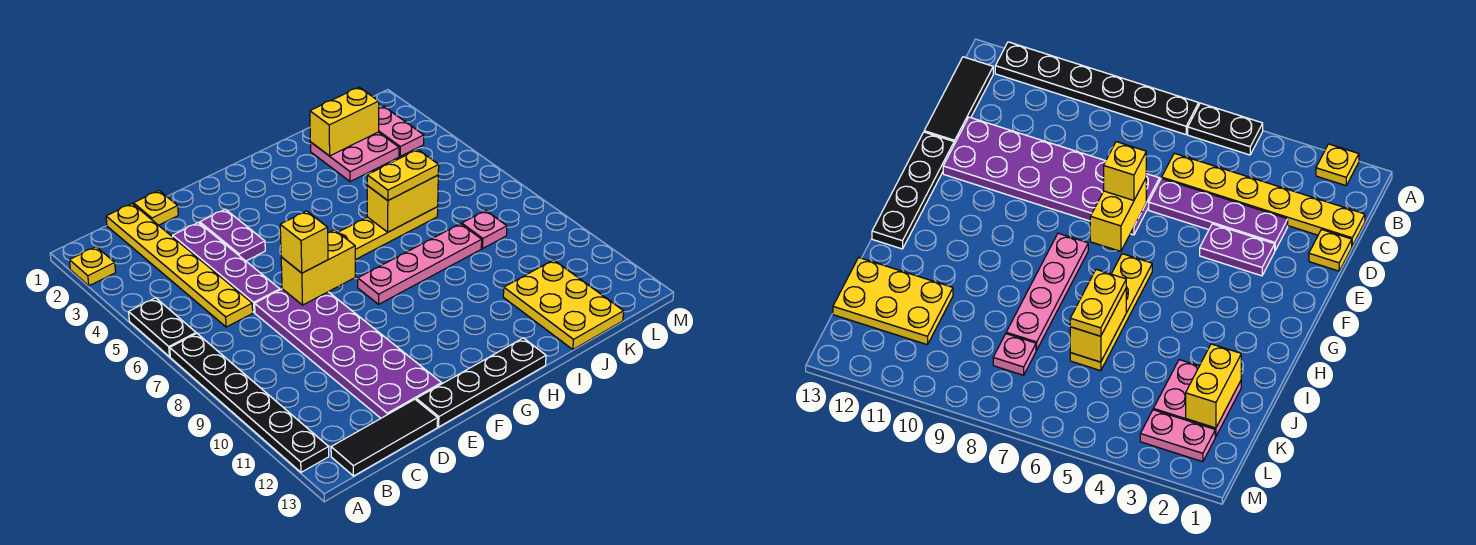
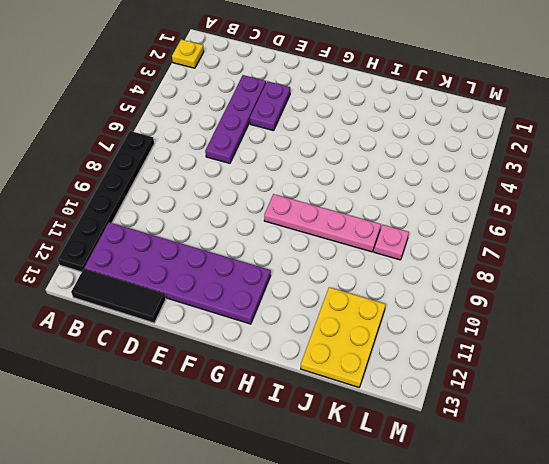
purple 2x6 plate [84,222,271,324] -> purple 2x6 plate turned to [255,289,441,418]
none -> black 1x2 plate [129,298,196,357]
none -> yellow 1x6 plate [106,204,253,327]
none -> yellow 1x1 plate [134,191,178,225]

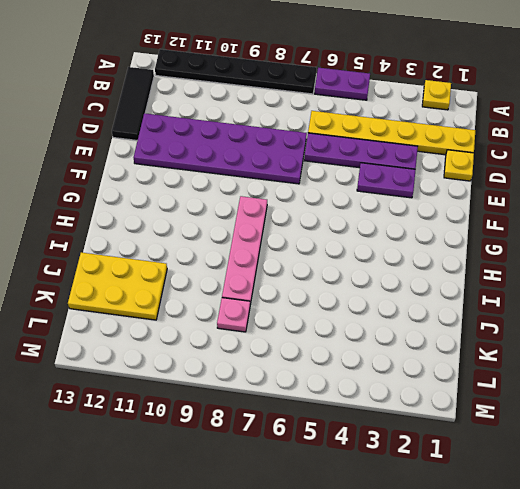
purple 1x2 plate [315,68,370,100] -> black 1x2 plate [129,298,196,357]
none -> black 1x4 plate [416,338,546,427]
none -> yellow 1x4 plate [338,207,438,260]
none -> pink 2x2 plate [310,132,399,181]

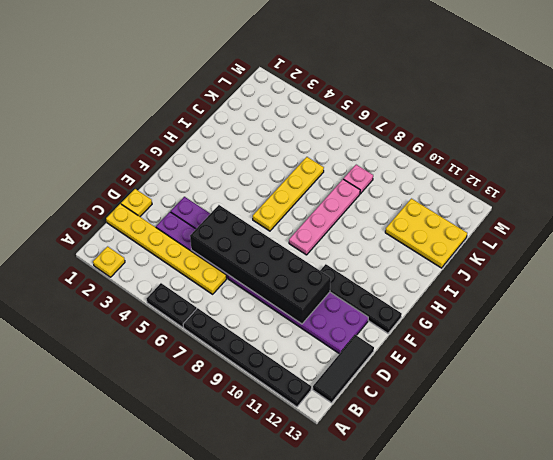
black 2x6 brick [190,205,331,324] -> yellow 1x2 brick [281,230,355,305]
black 1x4 plate [320,264,402,333] -> black 1x4 plate turned to [416,338,546,427]
none -> pink 2x2 plate [310,132,399,181]
none -> pink 1x2 plate [379,106,424,156]
none -> yellow 1x2 brick [367,175,438,232]

